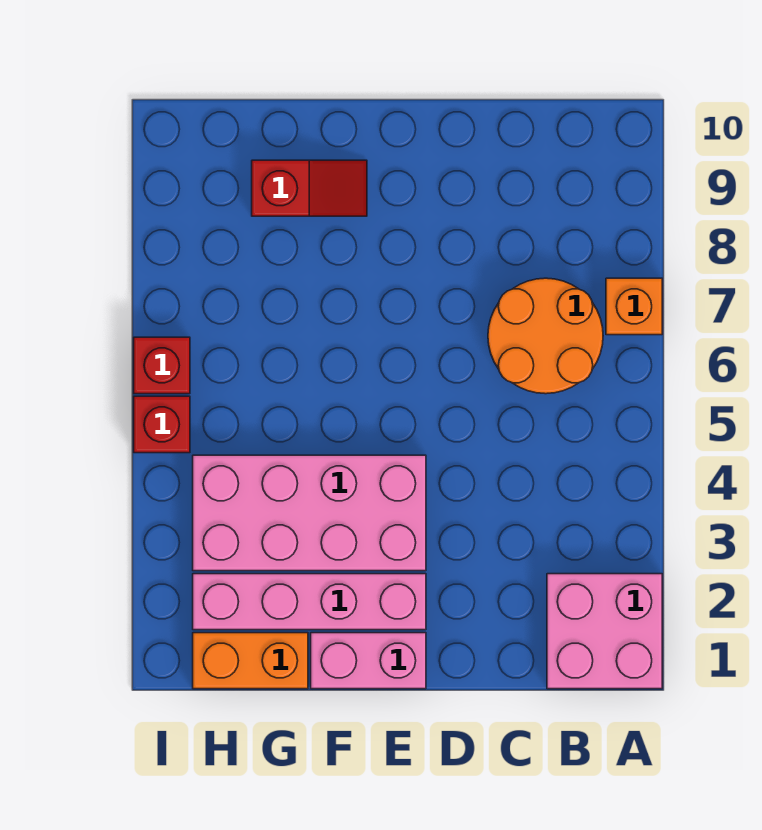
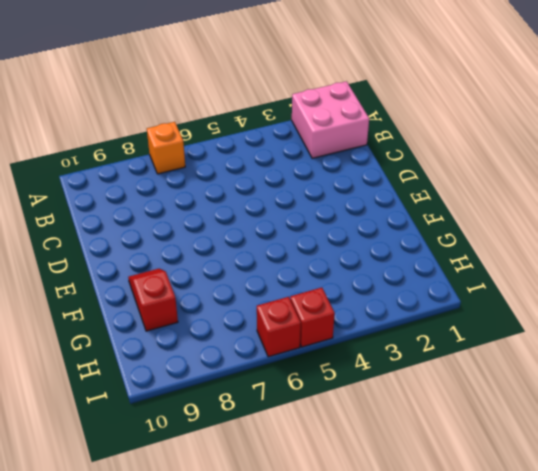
none -> orange 2x2 round brick [488,278,603,394]
none -> pink 1x2 brick [311,633,426,689]

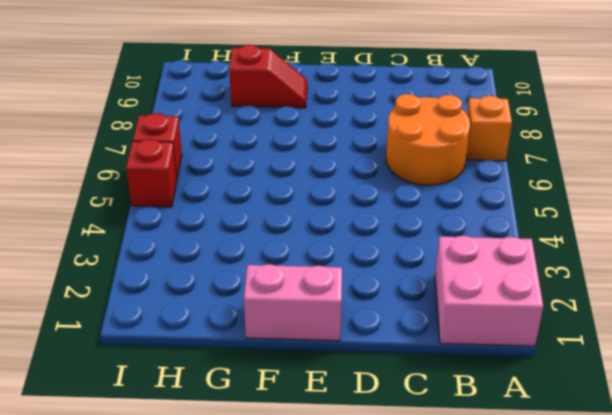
none -> pink 1x4 brick [193,574,426,630]
none -> pink 2x4 brick [193,455,426,571]

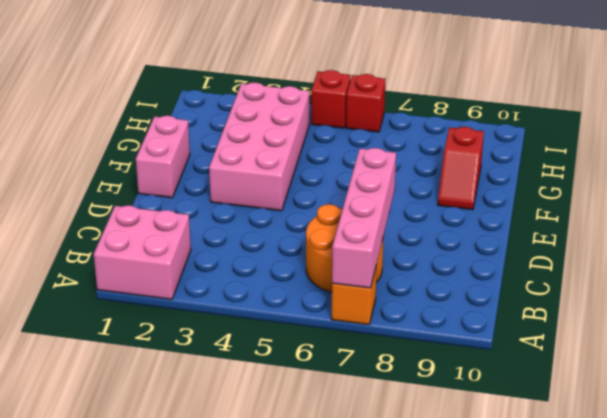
pink 1x4 brick [332,148,396,288] -> pink 1x4 brick moved to [193,574,426,630]
none -> orange 1x2 brick [193,633,308,689]

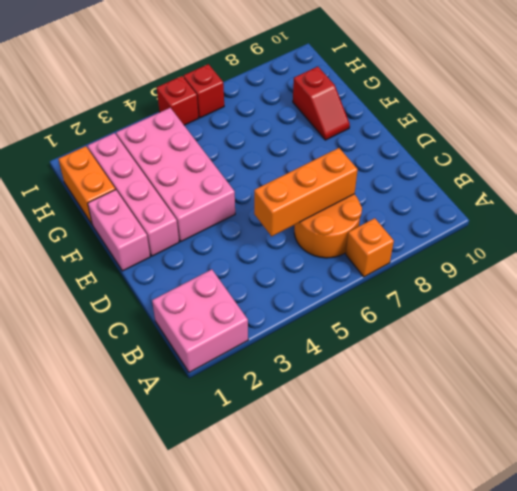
orange 1x3 brick [254,148,358,236] -> none

